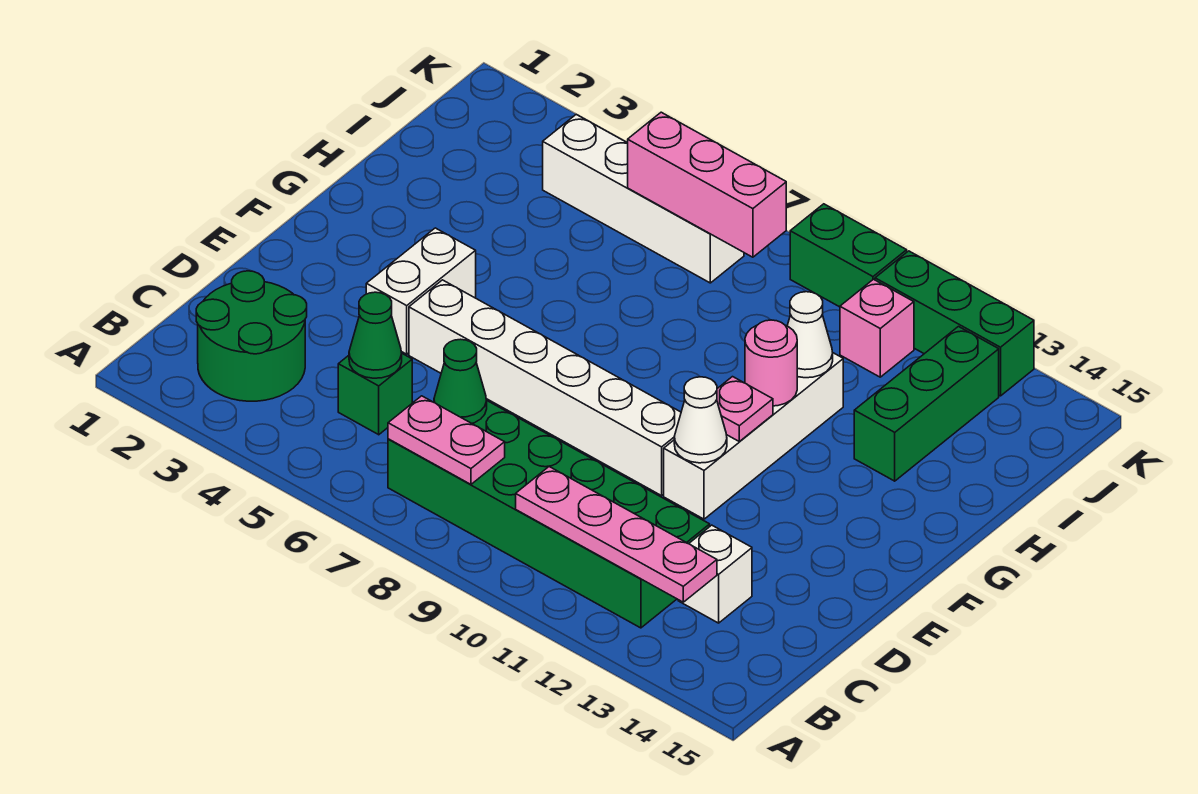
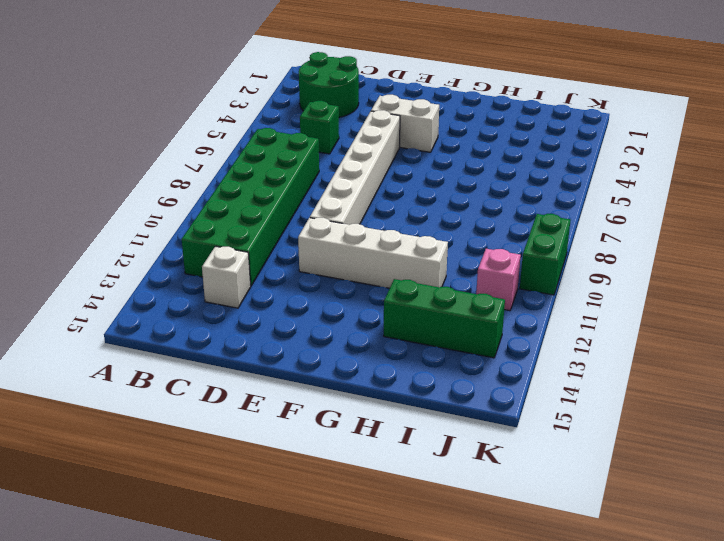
none -> white 1x4 brick [543,114,744,283]
none -> green 1x3 brick [875,251,1034,396]
none -> pink 1x2 plate [388,396,505,484]

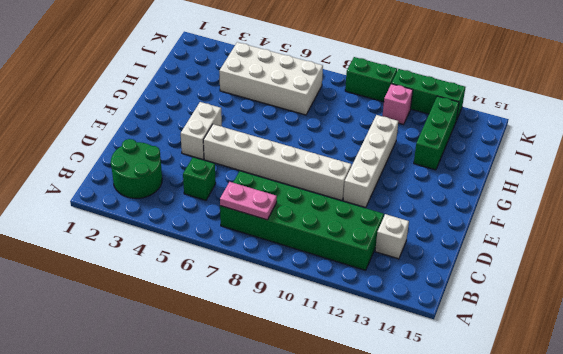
white 2x4 brick [219,42,323,115] -> white 1x4 brick [543,114,744,283]
none -> pink 1x4 plate [516,467,717,602]
none -> green 1x1 cone [349,292,402,378]
none -> green 1x1 cone [434,339,487,423]

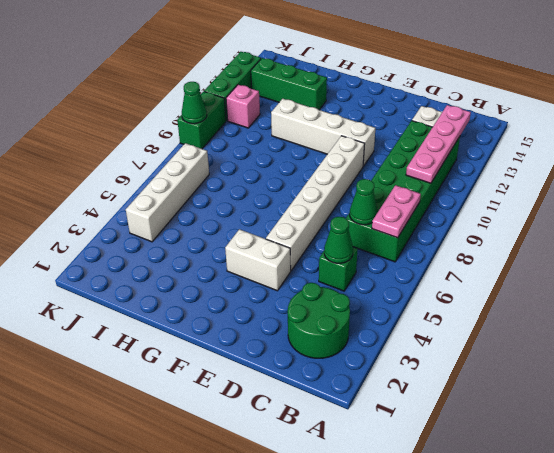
green 1x1 cone [182,82,207,124] -> none
none -> white 1x1 cone [674,377,727,463]
none -> pink 1x1 plate [717,377,773,441]
none -> pink 1x1 round brick [745,320,797,406]

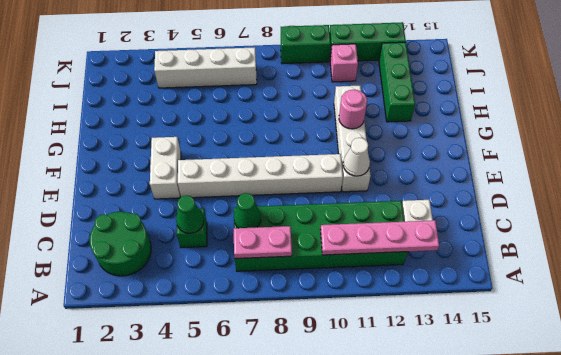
none -> pink 1x1 plate [717,377,773,441]
none -> white 1x1 cone [787,292,833,378]
none -> pink 1x3 brick [627,112,786,257]

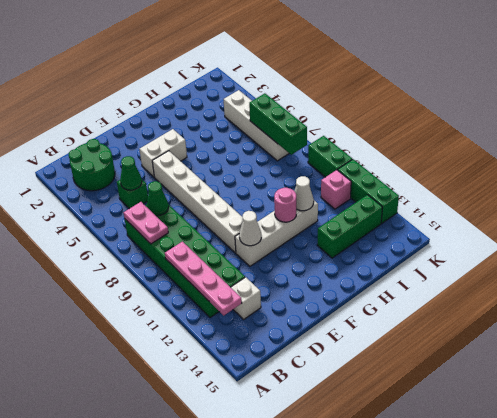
green 1x3 brick [249,93,307,155] -> pink 1x3 brick [627,112,786,257]
none -> pink 1x1 plate [717,377,773,441]

